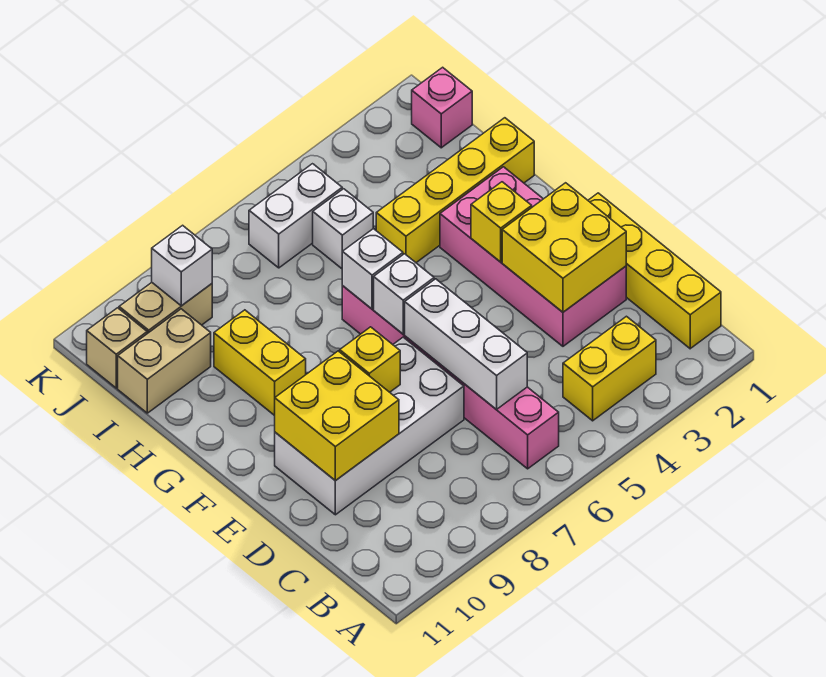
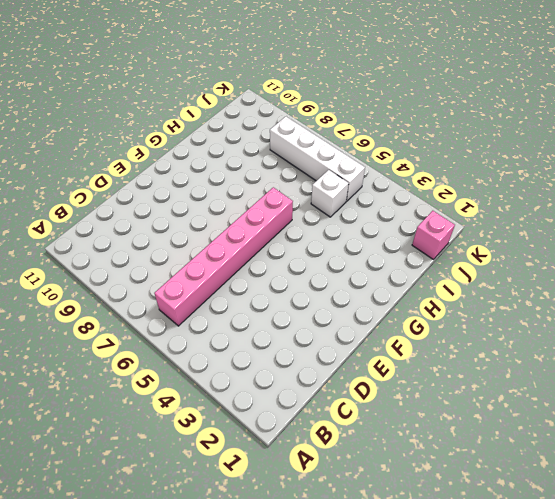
white 1x4 brick [270,116,365,201] -> white 1x2 brick [249,164,342,268]
none -> yellow 1x4 brick [588,193,721,349]
none -> yellow 1x2 brick [563,316,656,421]
none -> pink 2x4 brick [440,167,626,346]

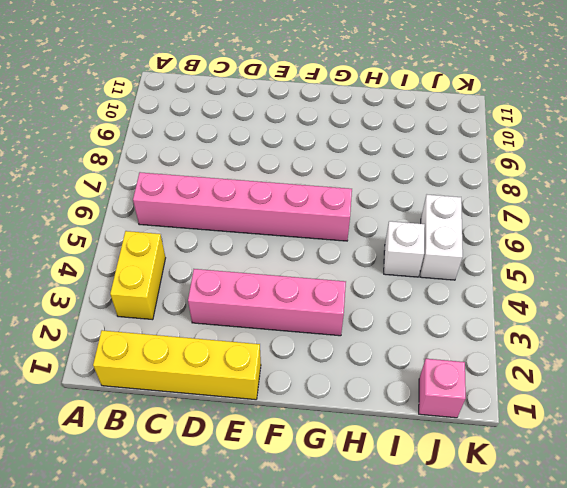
pink 1x4 brick [188,269,346,336] -> pink 2x4 brick [440,167,626,346]
none -> white 2x4 brick [275,337,464,515]
none -> yellow 1x2 brick [214,310,306,416]
none -> yellow 1x4 brick [376,118,534,263]

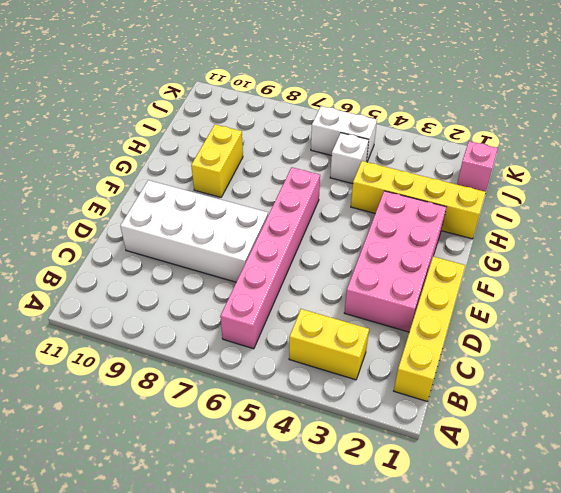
none -> tan 1x2 brick [118,309,211,413]
none -> tan 1x2 brick [119,283,212,334]
none -> tan 1x1 brick [87,308,147,388]

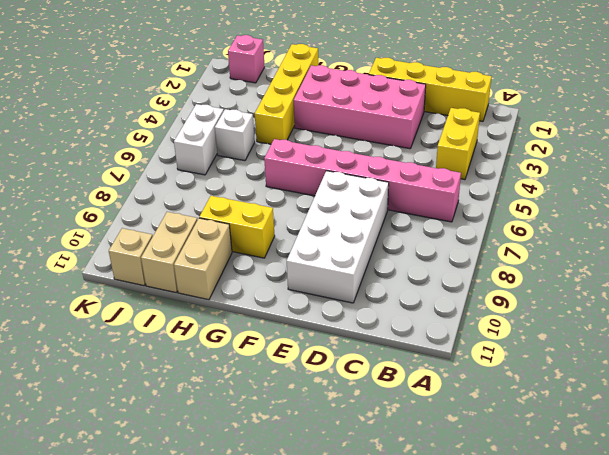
tan 1x2 brick [174,218,232,300] -> tan 1x2 brick moved to [119,283,212,334]
none -> white 1x3 brick [405,279,527,409]
none -> yellow 2x2 brick [502,183,626,312]
none -> yellow 2x2 brick [275,351,399,480]

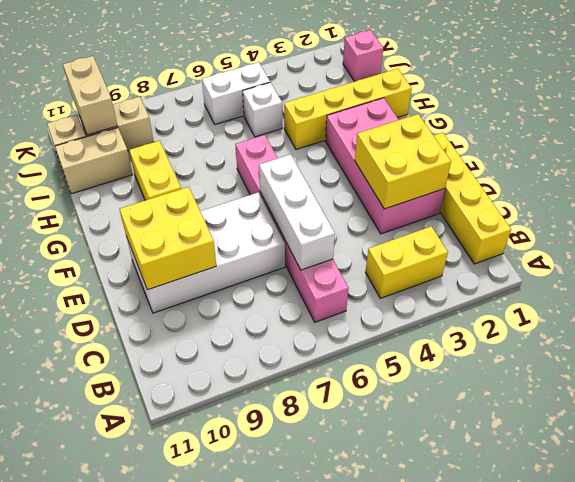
tan 1x2 brick [63,56,117,135] -> none
none -> yellow 1x1 brick [340,327,400,392]
none -> yellow 1x1 brick [471,182,532,262]
none -> white 1x1 brick [374,254,434,334]

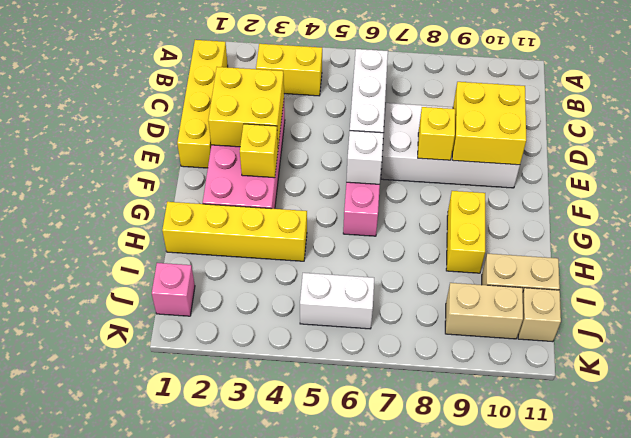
none -> white 1x1 brick [313,189,373,269]
none -> white 1x1 brick [342,229,403,309]
none -> white 1x1 brick [152,225,212,306]

